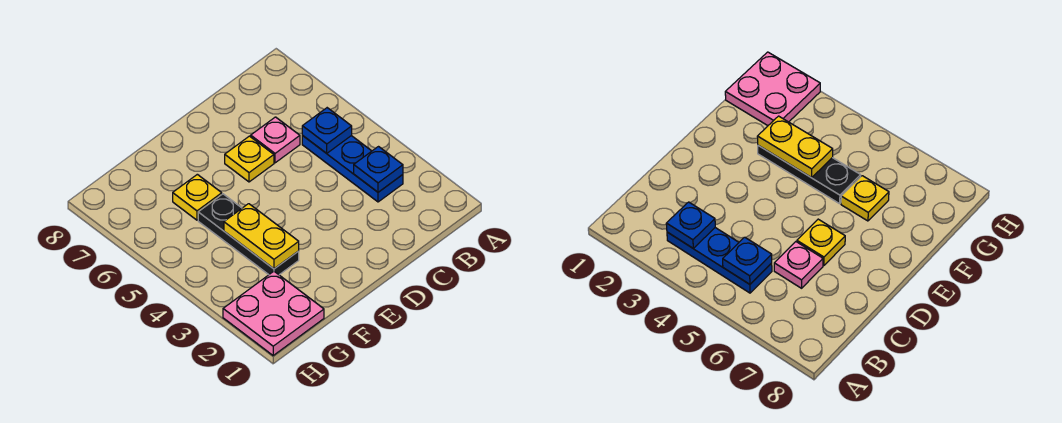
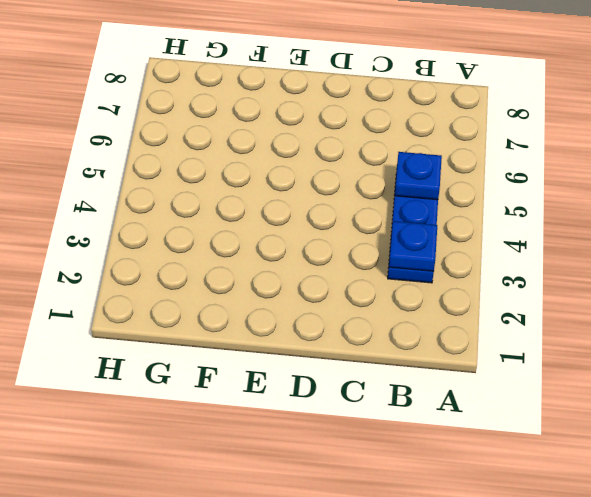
none -> pink 1x1 plate [251,117,300,163]
none -> yellow 1x1 plate [225,136,274,182]

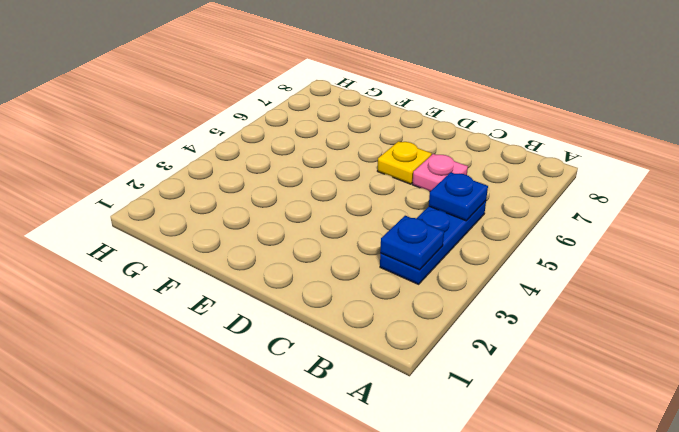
none -> black 1x3 plate [198,194,299,275]
none -> yellow 1x1 plate [173,174,222,220]

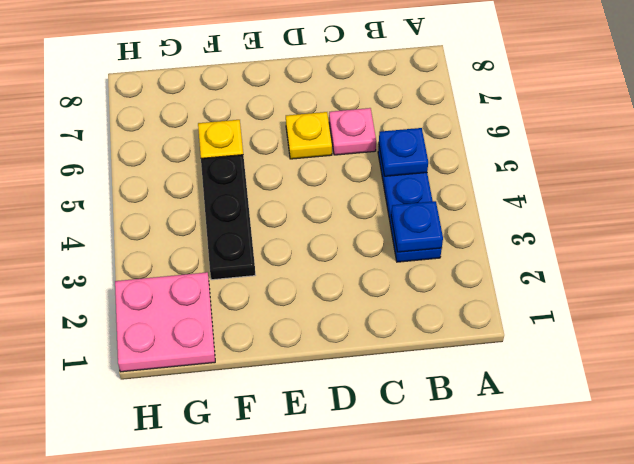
none -> yellow 1x2 plate [224,204,299,269]

